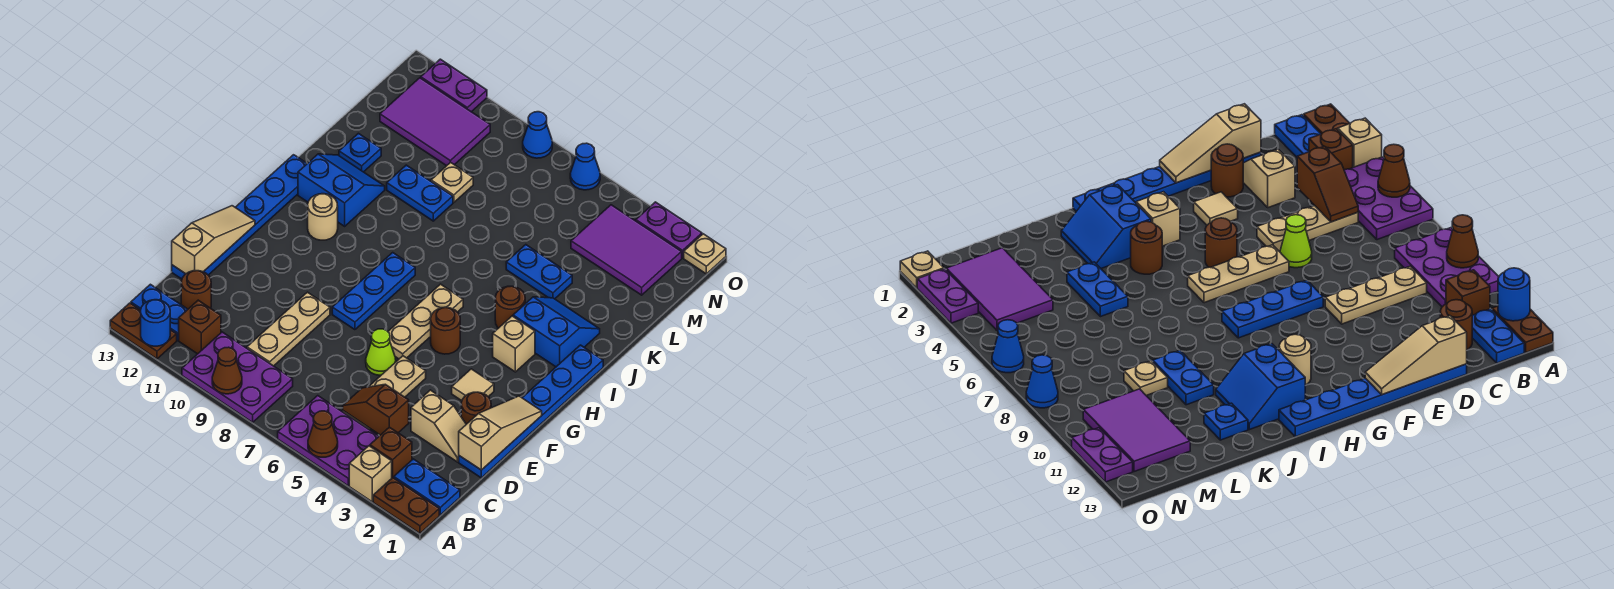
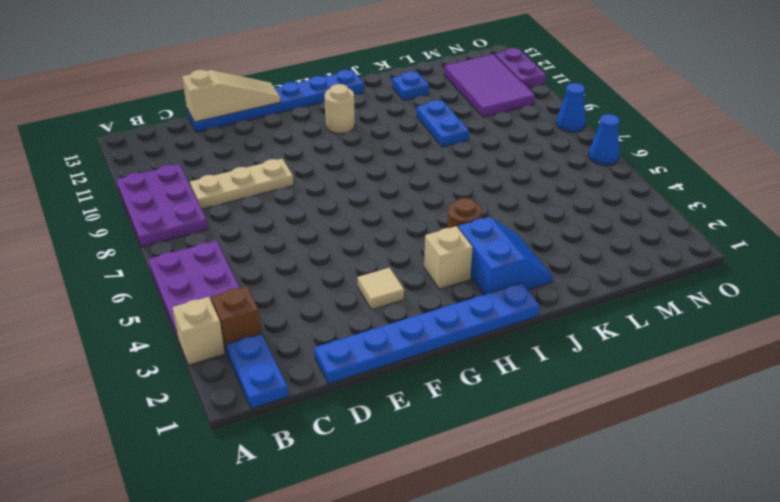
none -> brown 1x2 plate [373,478,439,533]
none -> brown 1x2 plate [110,303,177,359]
none -> brown 1x1 brick [179,300,221,354]
none -> blue 1x2 plate [131,284,188,340]

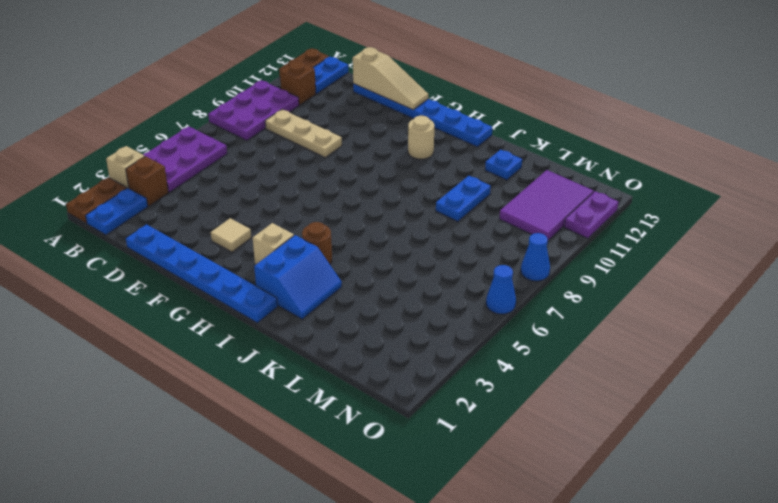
none -> tan 1x3 plate [343,356,426,429]
none -> brown 1x1 round brick [181,271,211,309]
none -> tan 1x2 slope [411,390,466,462]
none -> brown 1x1 round brick [461,392,491,424]

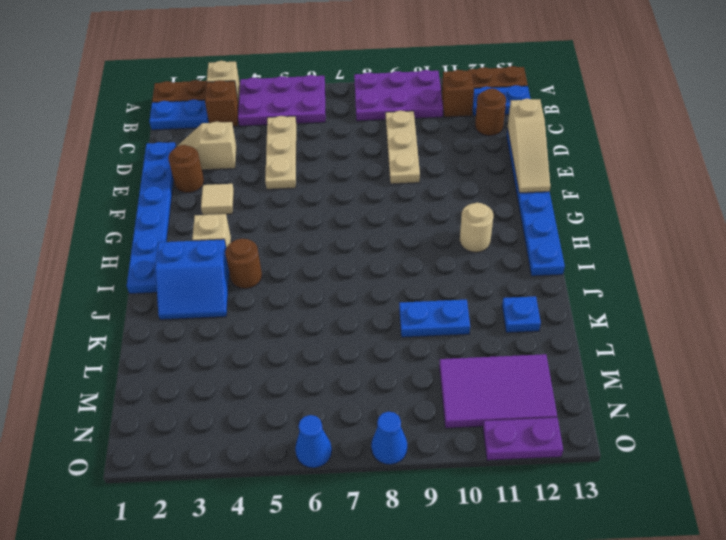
none -> lime 1x1 cone [366,329,396,375]
none -> tan 1x3 plate [388,284,463,359]
none -> blue 1x3 plate [332,253,415,330]
none -> brown 1x1 round brick [431,307,460,354]

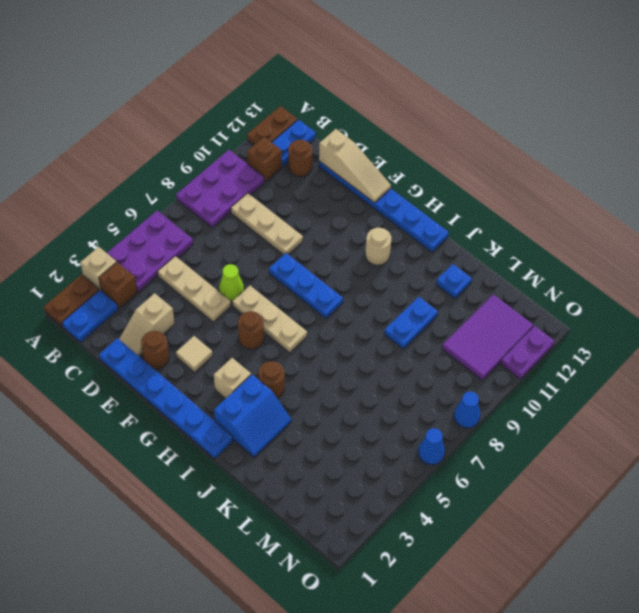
none -> blue 2x2 slope [298,154,385,226]
none -> blue 1x2 plate [506,245,572,299]
none -> tan 1x1 plate [431,162,473,203]
none -> purple 2x3 tile [571,205,682,295]

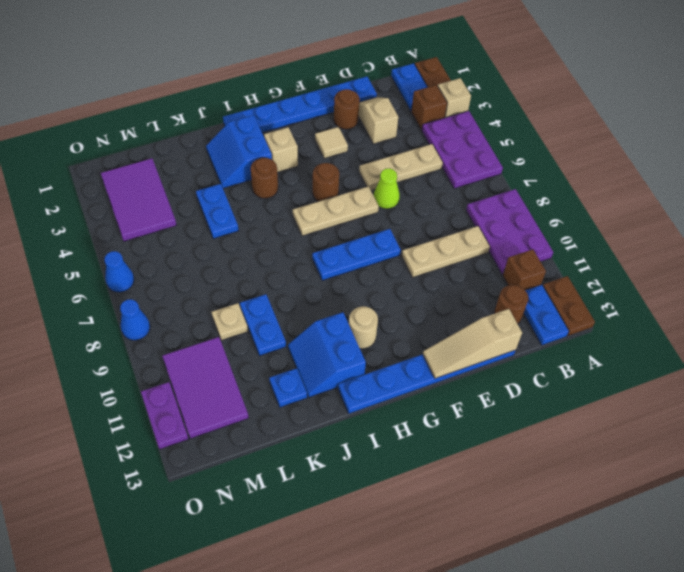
none -> tan 1x1 plate [684,234,726,274]
none -> purple 1x2 plate [636,202,702,258]
none -> brown 1x1 cone [308,411,338,457]
none -> brown 1x1 cone [212,347,242,394]

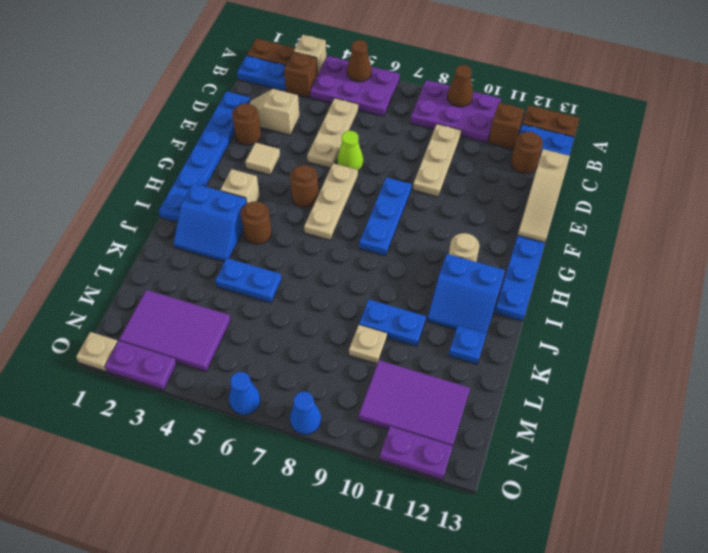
none -> blue 1x1 round brick [141,300,170,346]
none -> brown 1x2 slope [343,384,409,435]
none -> tan 1x3 slope [459,396,542,470]

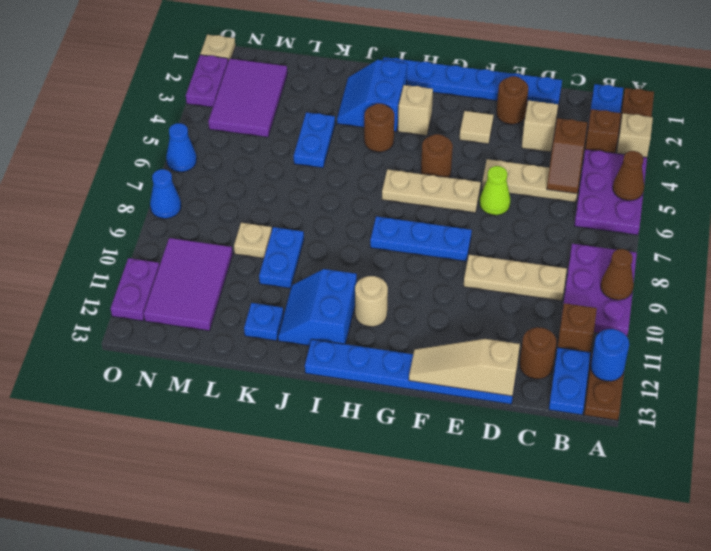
none -> tan 1x3 slope [459,396,542,470]

